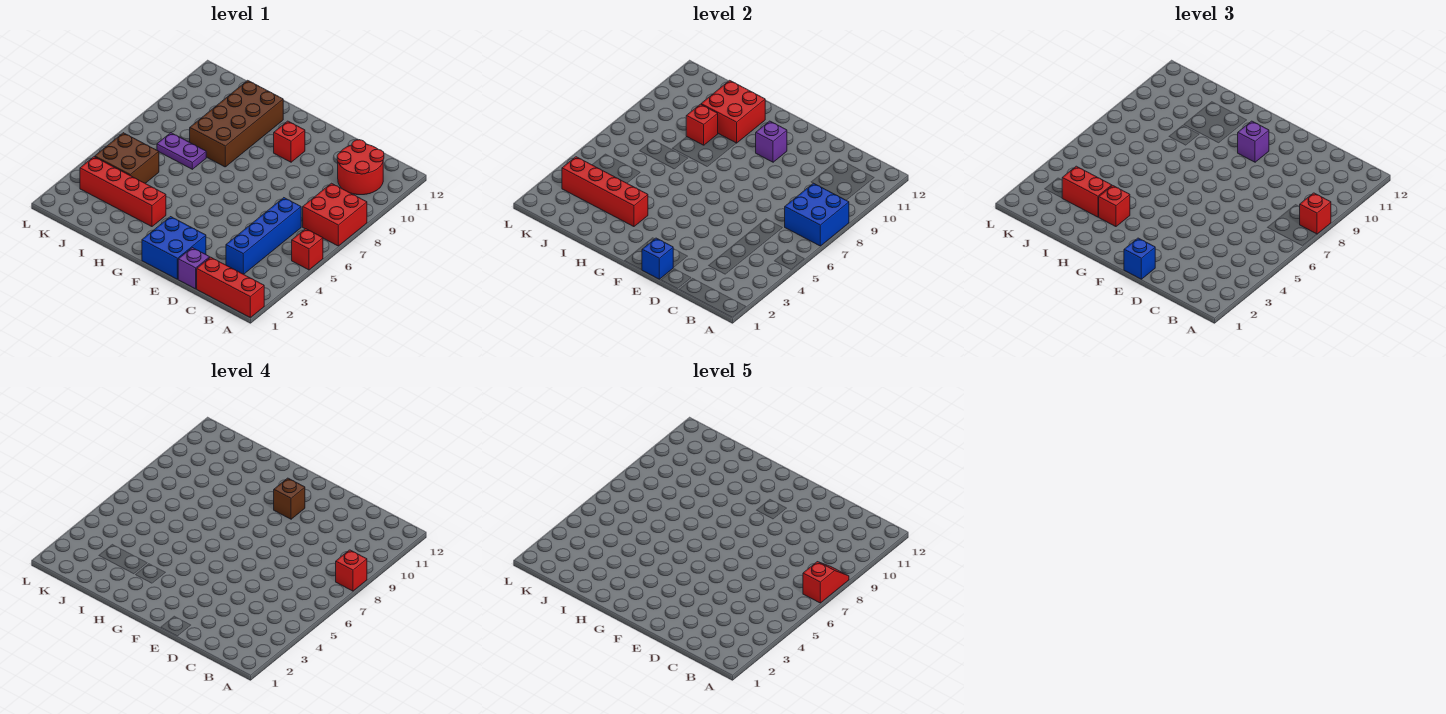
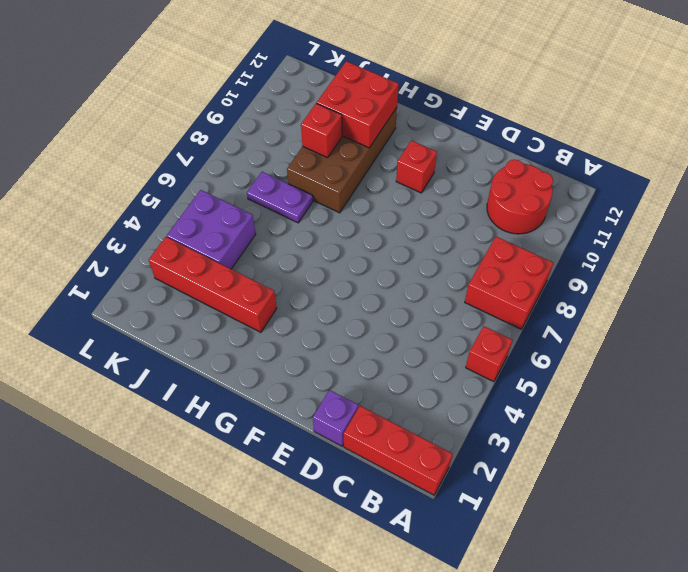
purple 2x2 brick [167,190,256,269] -> brown 2x2 brick [95,133,159,183]
none -> blue 1x4 brick [226,198,301,274]
none -> blue 2x2 brick [142,217,206,279]
none -> blue 2x2 brick [785,183,849,246]

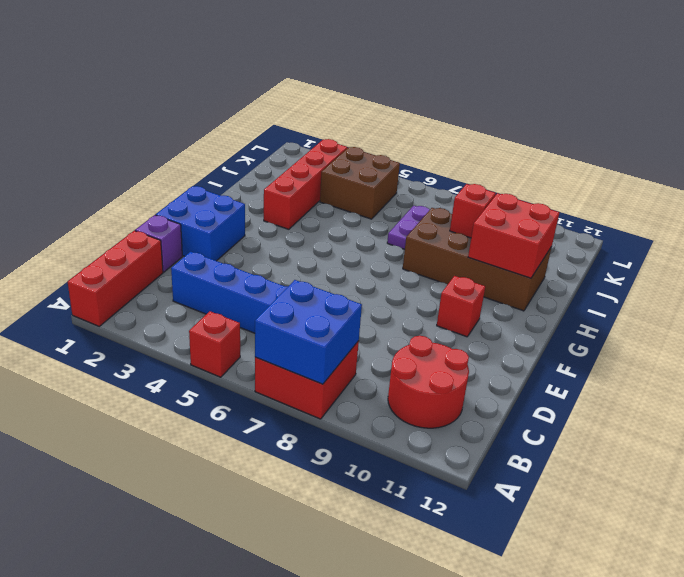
none -> blue 1x1 brick [642,238,673,279]
none -> purple 1x1 brick [756,121,787,162]
none -> red 1x4 brick [562,157,648,227]

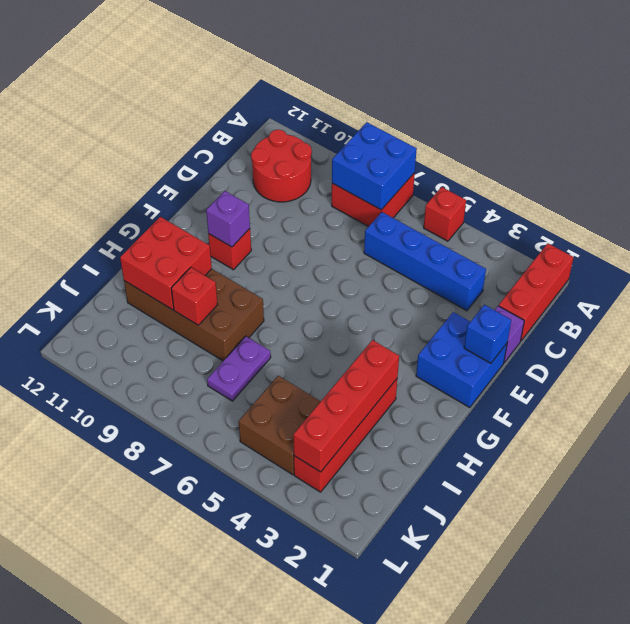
none -> red 1x1 brick [1300,193,1331,234]
none -> blue 1x1 brick [1124,238,1155,279]
none -> purple 1x1 brick [1238,121,1269,162]

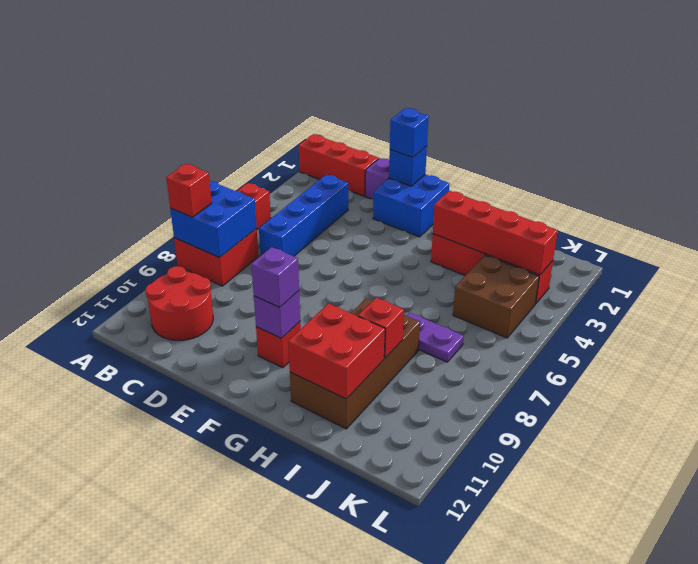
none -> red 1x1 brick [1099,185,1130,227]
none -> red 1x2 brick [1062,166,1112,217]
none -> red 1x1 brick [336,550,367,591]

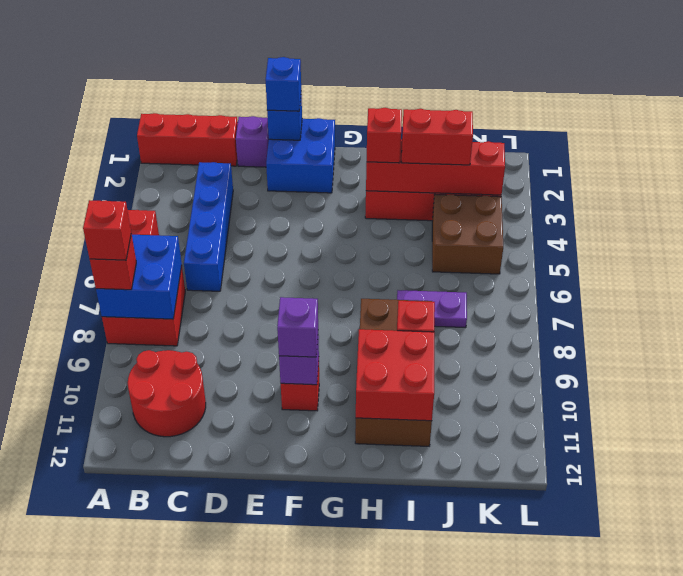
none -> brown 1x1 brick [274,478,305,519]
none -> red 1x2 slope [803,562,849,603]

